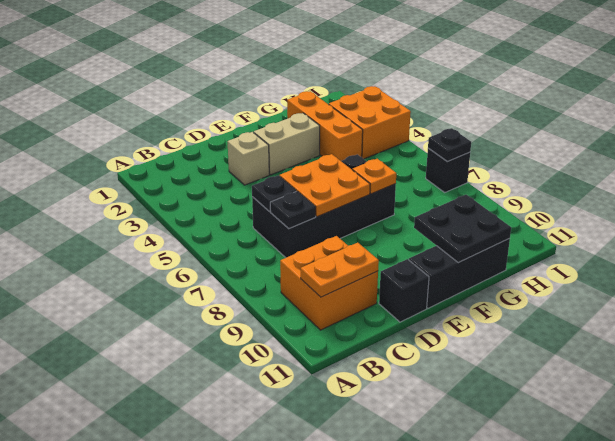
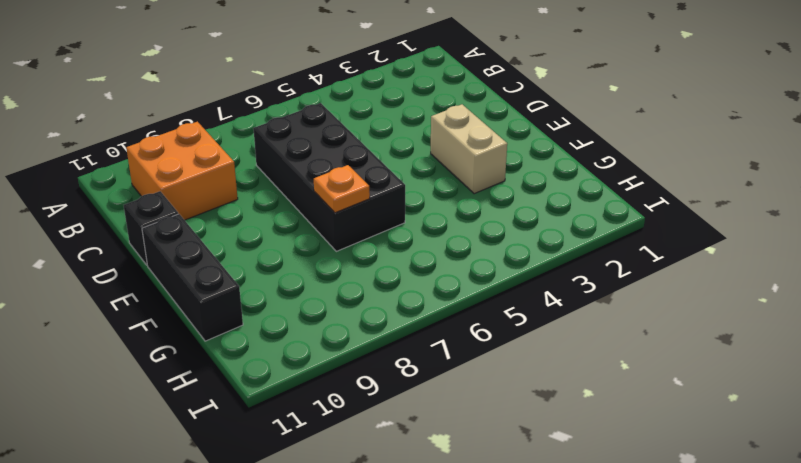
none -> tan 1x1 brick [227,132,269,185]
none -> orange 1x3 brick [287,91,363,161]
none -> orange 2x2 brick [329,86,411,159]

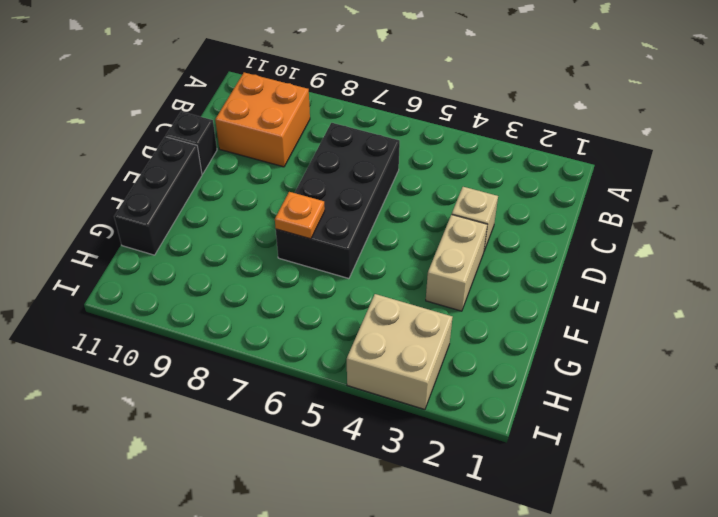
tan 2x2 brick [347,294,452,409] -> orange 2x2 brick [329,86,411,159]
none -> orange 1x3 brick [287,91,363,161]
none -> black 1x1 brick [426,148,470,192]
none -> orange 1x2 plate [301,243,379,297]

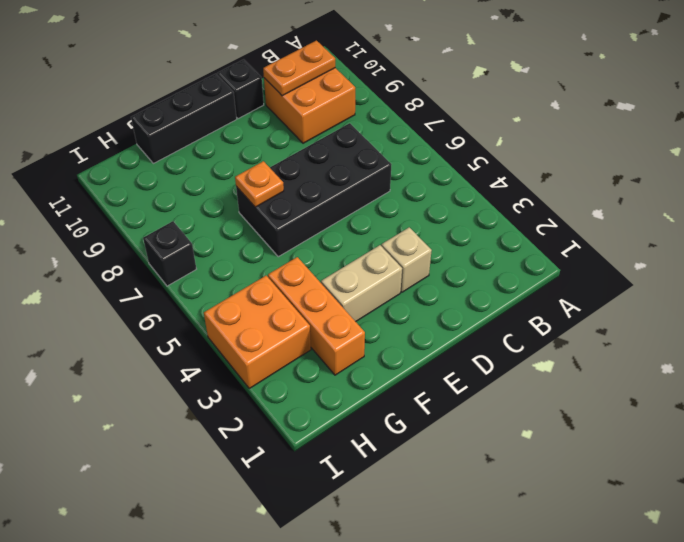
none -> black 1x1 plate [252,176,296,212]
none -> black 1x1 plate [270,191,316,229]
none -> orange 2x2 plate [280,154,370,217]

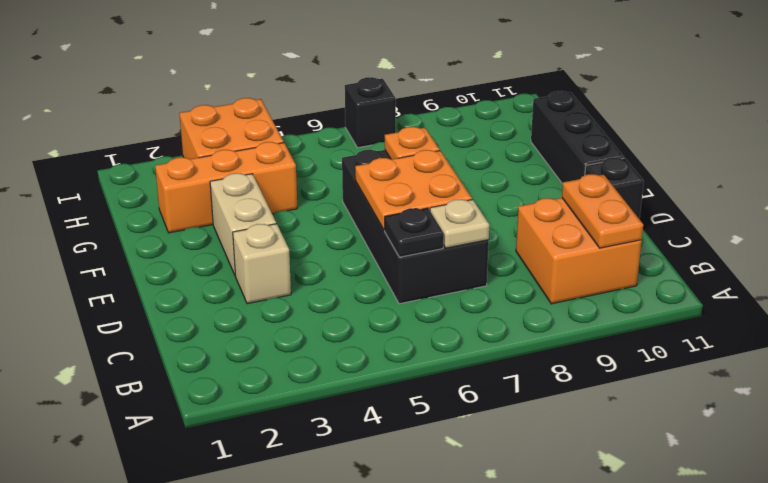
tan 1x1 plate [430,199,489,248] -> black 1x1 plate [270,191,316,229]
none -> black 2x2 plate [414,195,511,263]
none -> black 1x1 plate [428,128,471,162]

